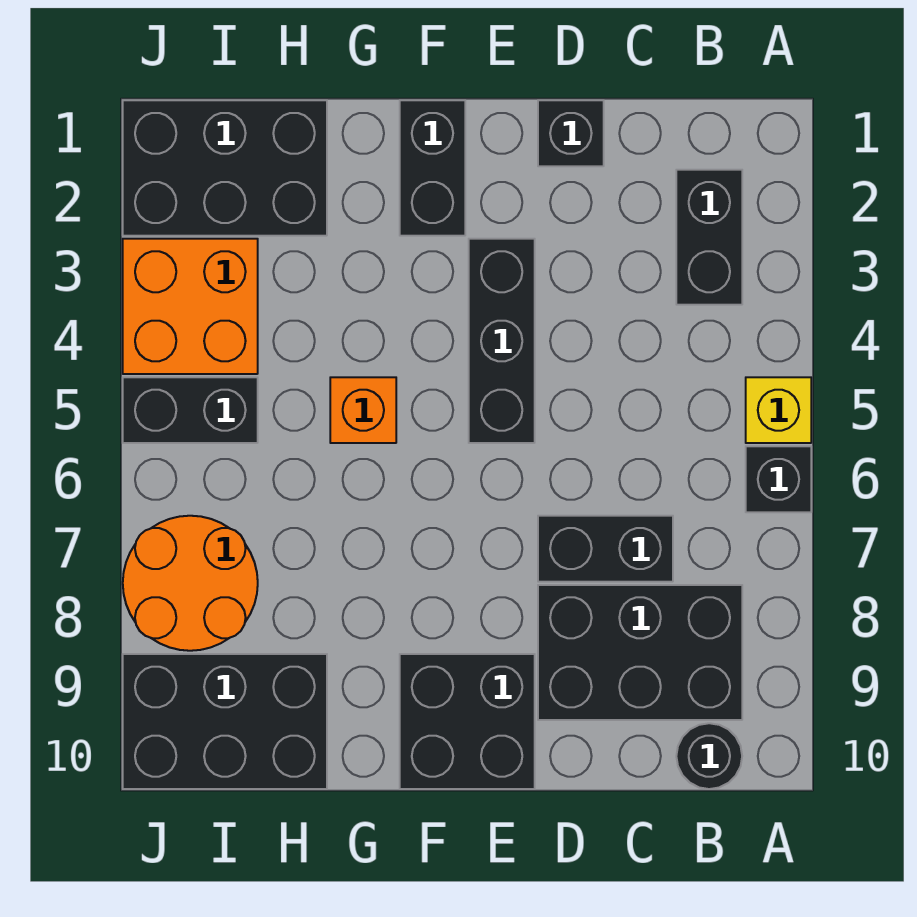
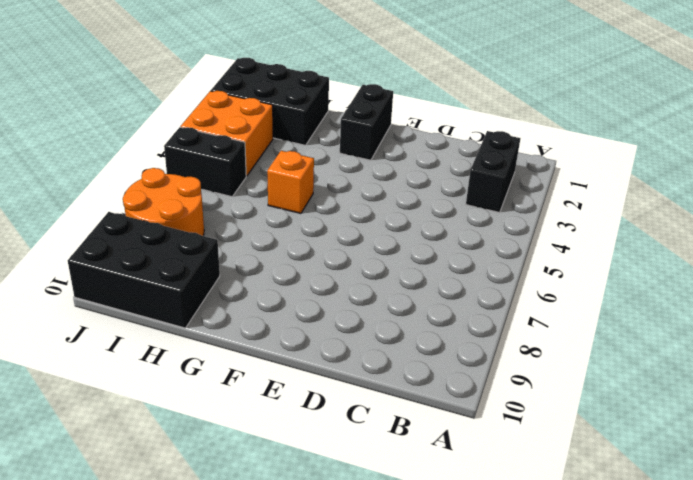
none -> yellow 1x1 brick [746,377,811,443]
none -> black 1x1 brick [746,446,811,512]
none -> black 2x3 brick [538,585,742,720]

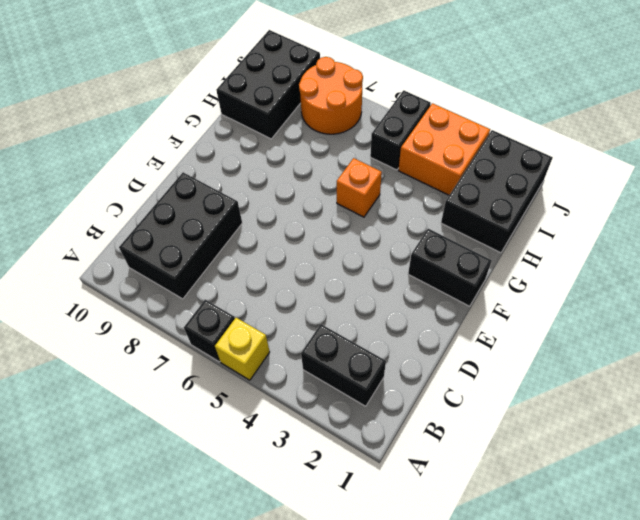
none -> black 1x1 round brick [676,723,742,789]
none -> black 1x2 brick [538,516,673,582]
none -> black 1x1 brick [538,100,604,166]

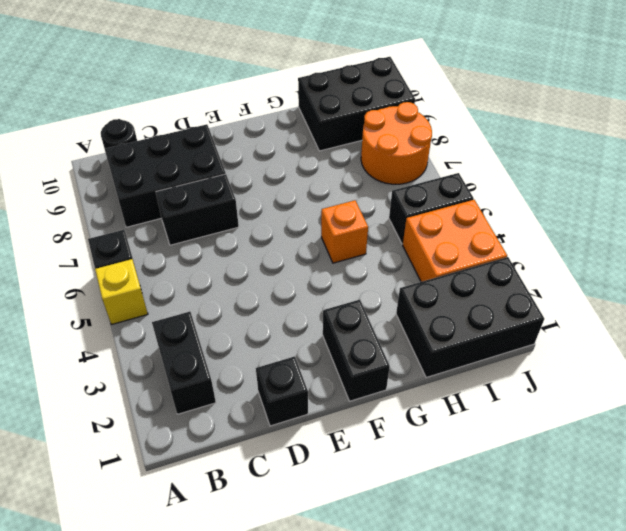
none -> black 1x3 brick [469,239,535,443]
none -> black 2x2 brick [400,654,535,789]

